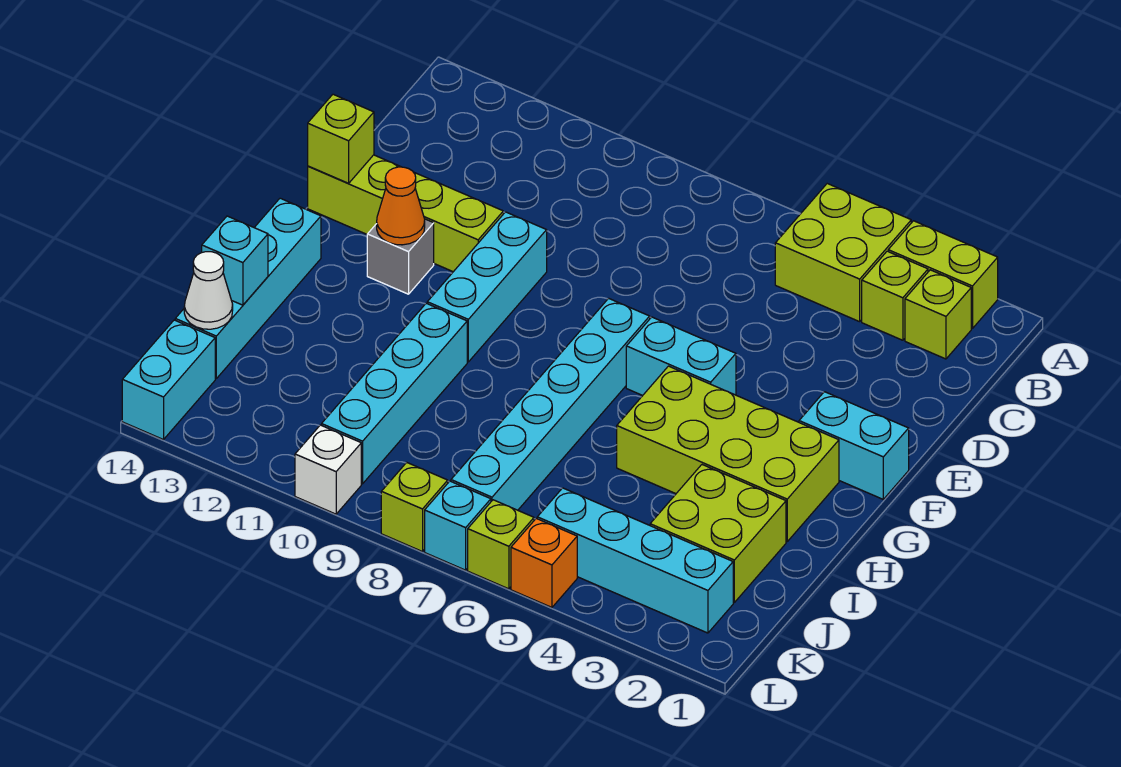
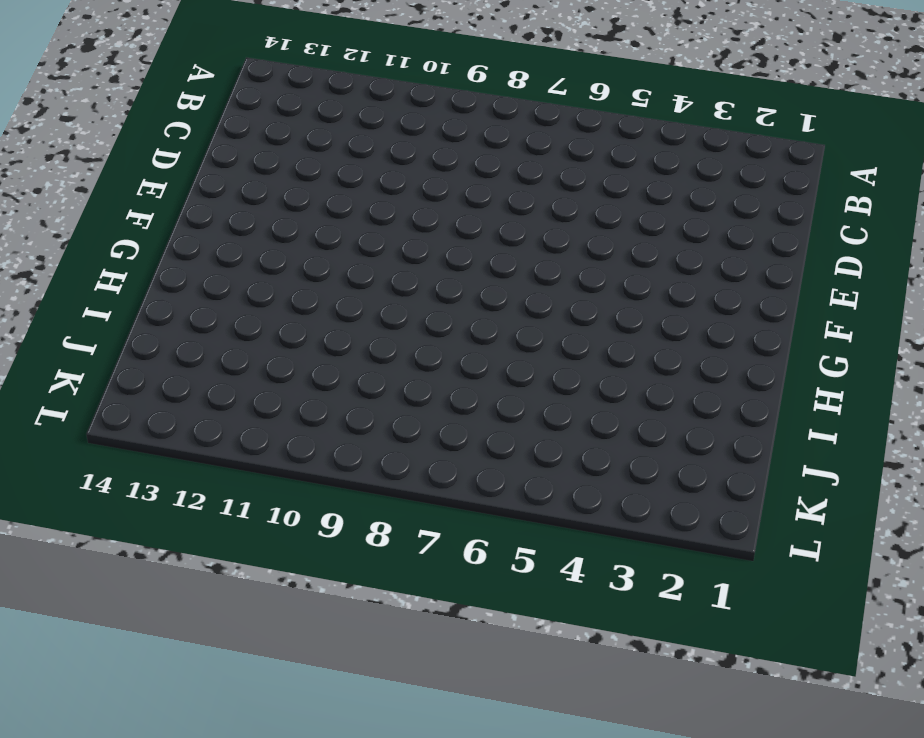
none -> lime 1x2 brick [888,221,998,329]
none -> lime 2x2 brick [775,184,911,322]
none -> lime 1x1 brick [905,270,971,359]

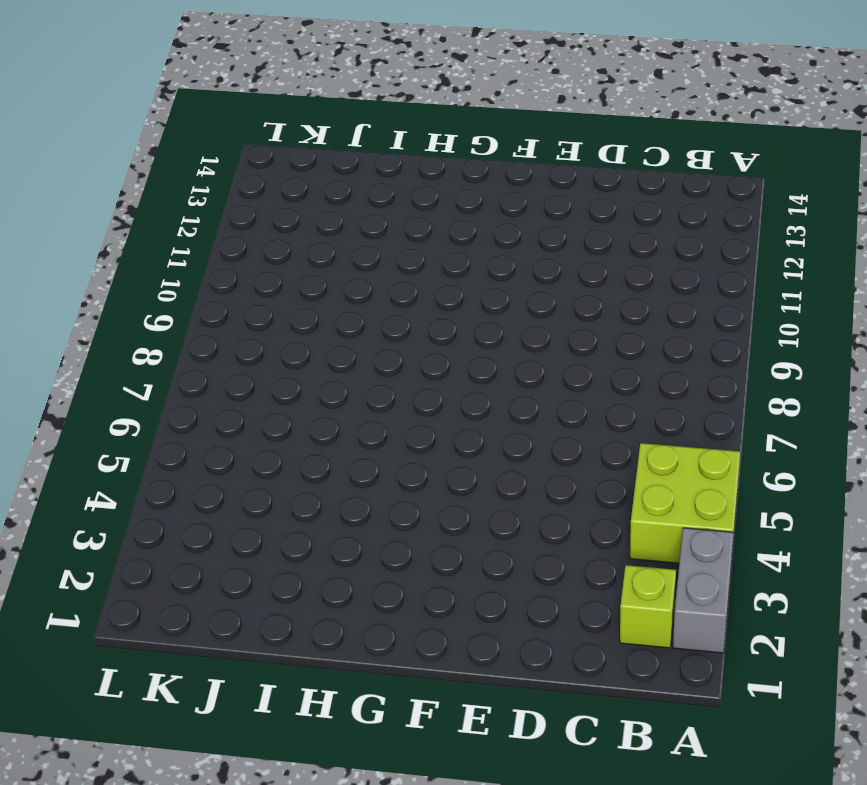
grey 1x2 brick [673,528,734,653] -> lime 1x2 brick [888,221,998,329]
none -> lime 1x1 brick [862,251,928,340]
none -> cyan 1x3 brick [427,212,547,362]
none -> lime 1x4 brick [308,155,503,272]

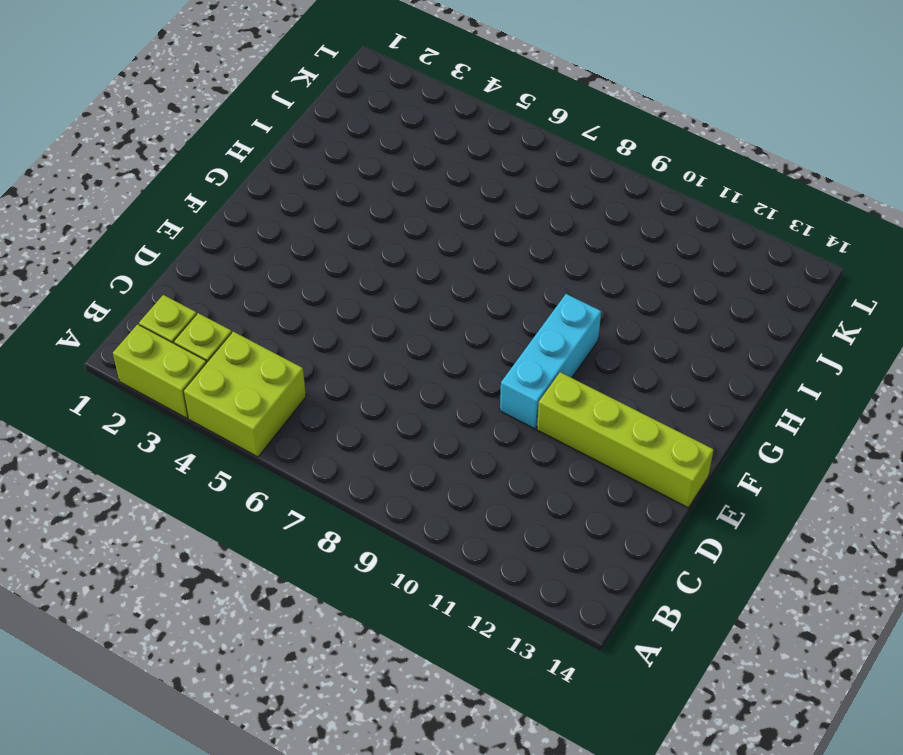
none -> cyan 1x2 brick [799,392,909,499]
none -> cyan 1x2 brick [626,317,736,395]
none -> cyan 1x6 brick [451,298,650,510]

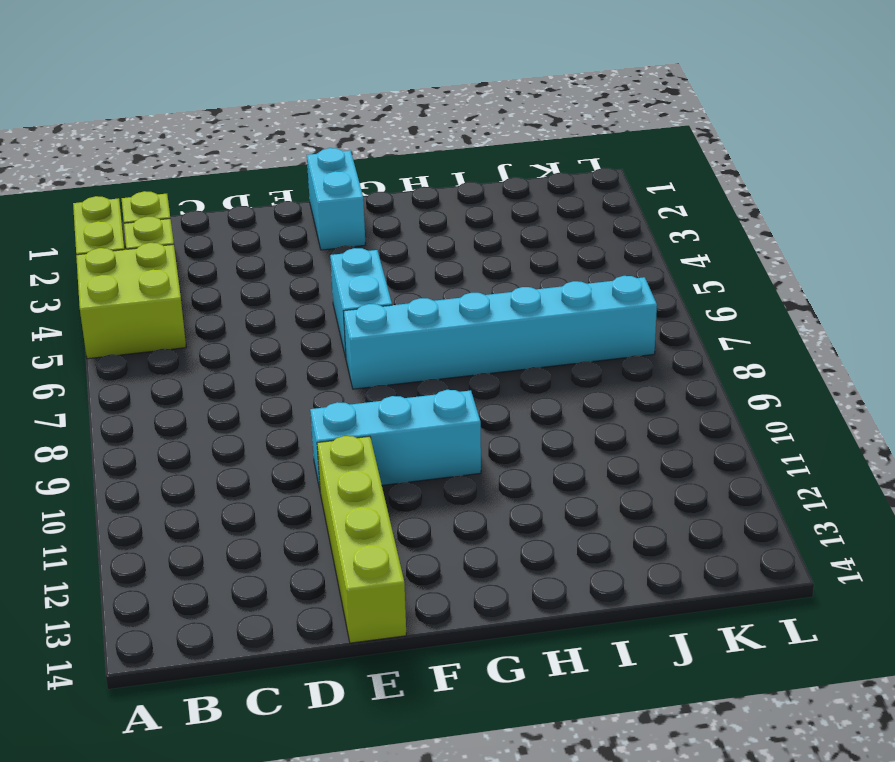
none -> grey 1x1 brick [367,219,434,294]
none -> lime 2x4 brick [617,366,839,542]
none -> cyan 1x4 brick [175,198,321,378]

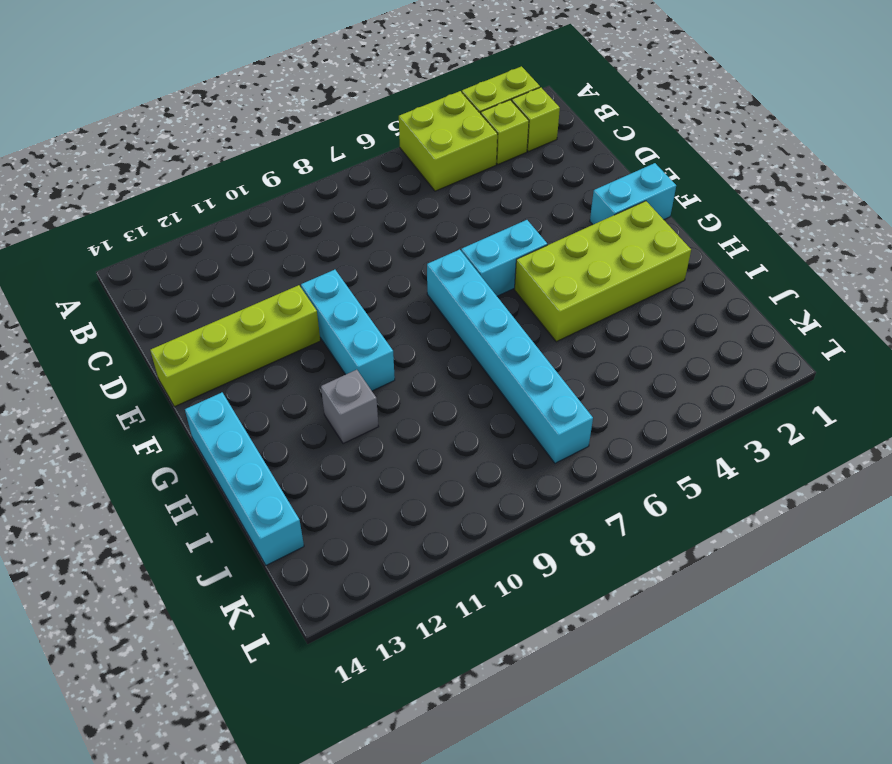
grey 1x1 brick [321,370,379,444] -> grey 1x1 brick moved to [367,219,434,294]
none -> cyan 1x4 brick [322,303,467,484]
none -> lime 2x2 brick [650,465,786,602]
none -> cyan 1x4 brick [537,488,733,633]

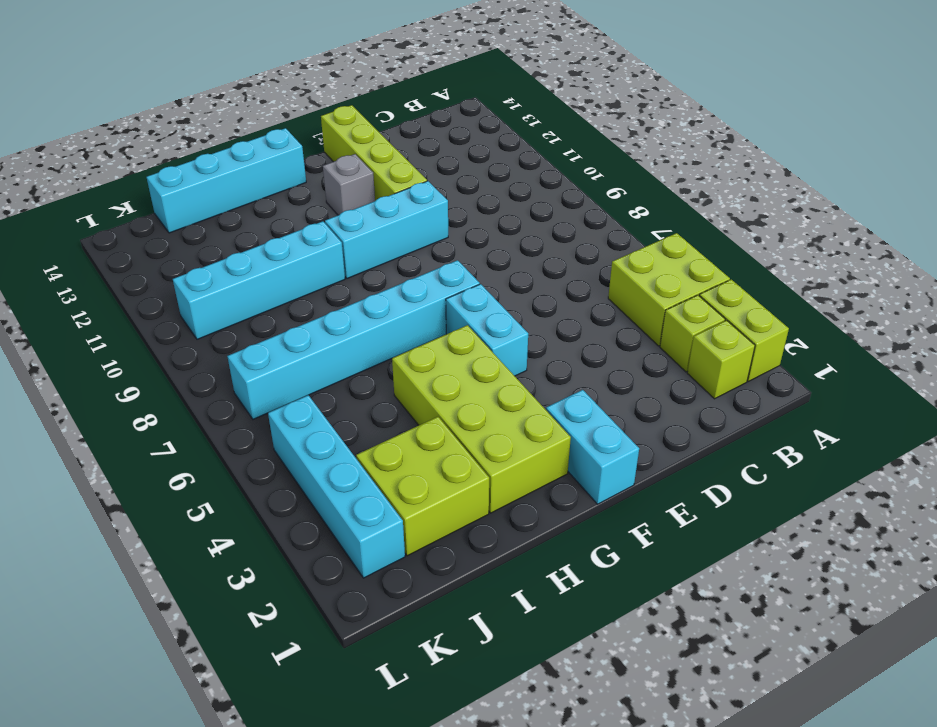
none -> cyan 1x2 brick [122,320,215,440]
none -> orange 1x1 brick [511,518,577,607]
none -> lime 1x1 brick [468,500,534,589]

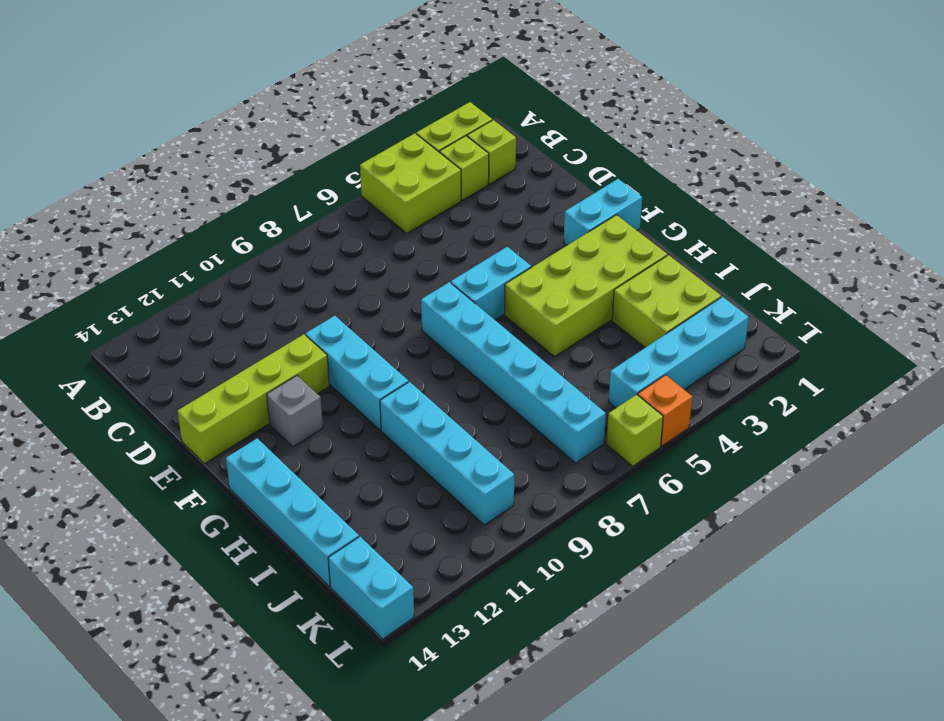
none -> cyan 1x1 brick [425,481,491,570]
none -> lime 1x1 brick [381,463,448,552]
none -> white 1x1 brick [295,425,361,514]

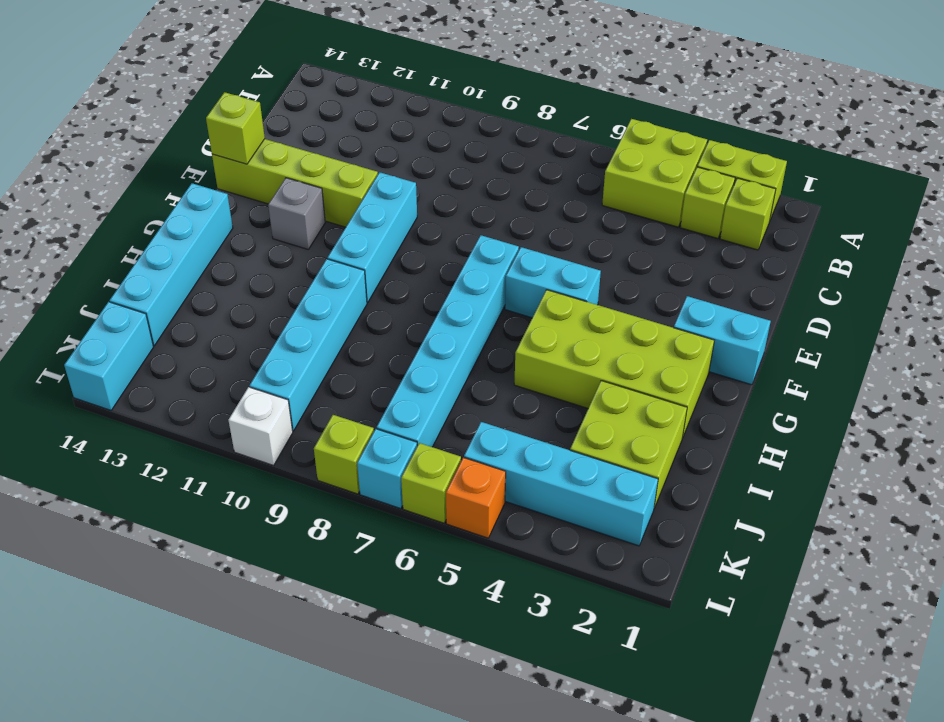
none -> orange 1x1 cone [377,167,425,245]
none -> cyan 1x1 brick [202,216,268,305]
none -> white 1x1 cone [184,252,233,329]

